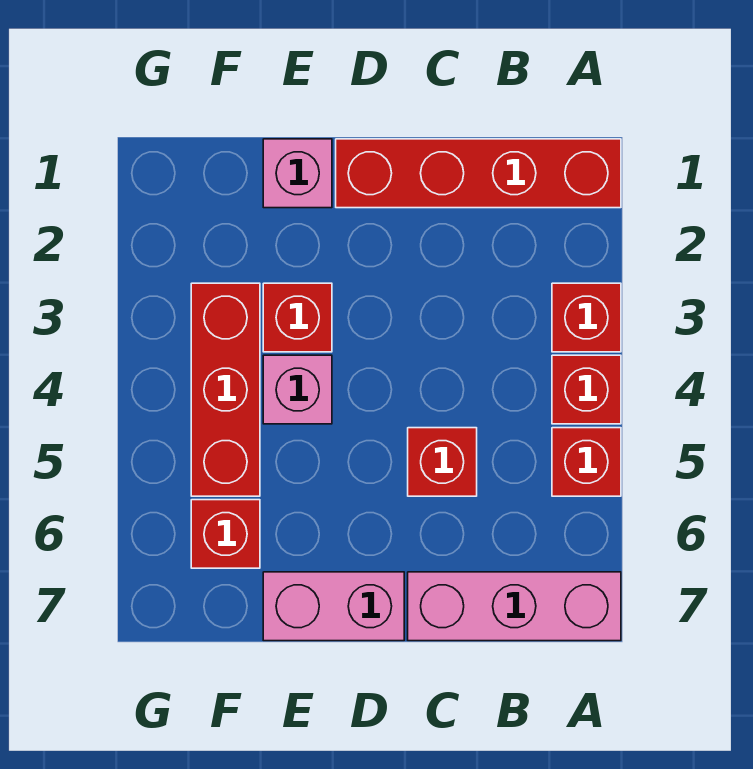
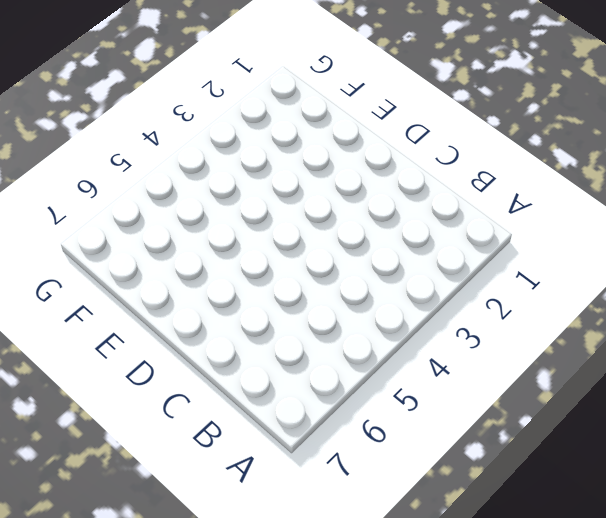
none -> red 1x4 brick [336,139,621,208]
none -> red 1x1 brick [552,283,621,352]
none -> red 1x1 brick [552,355,621,424]

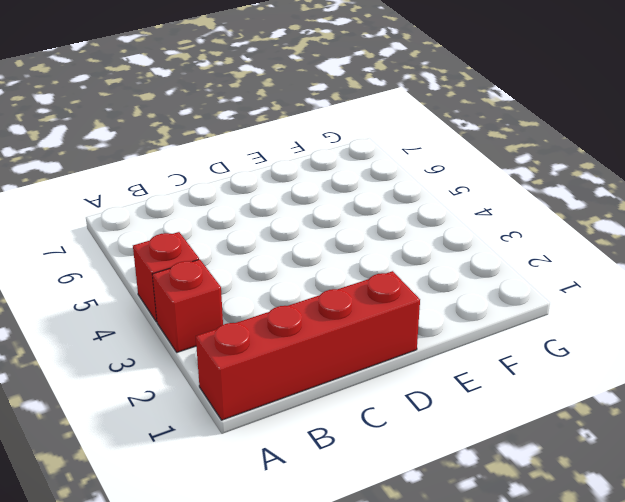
none -> red 1x1 brick [552,428,621,496]
none -> pink 1x3 brick [408,572,621,641]
none -> red 1x1 brick [408,428,477,496]

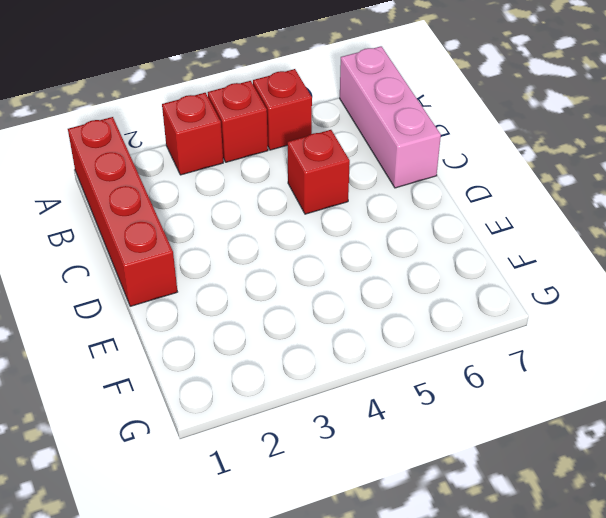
none -> pink 1x2 brick [263,572,404,641]
none -> pink 1x1 brick [263,139,332,208]
none -> red 1x1 brick [263,283,332,352]

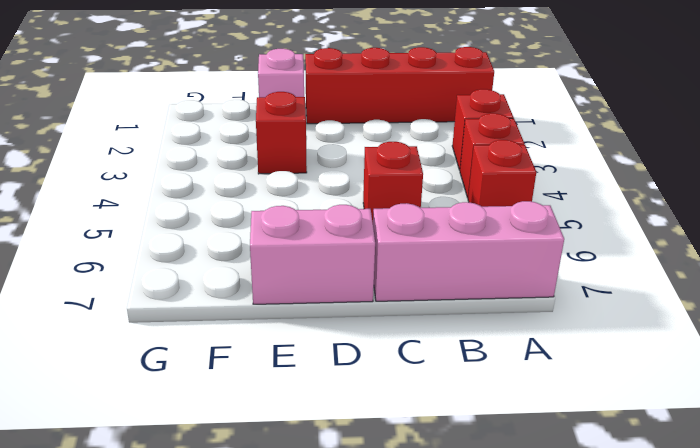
none -> pink 1x1 brick [263,355,332,424]
none -> red 1x3 brick [191,283,260,496]
none -> red 1x1 brick [191,500,260,568]

